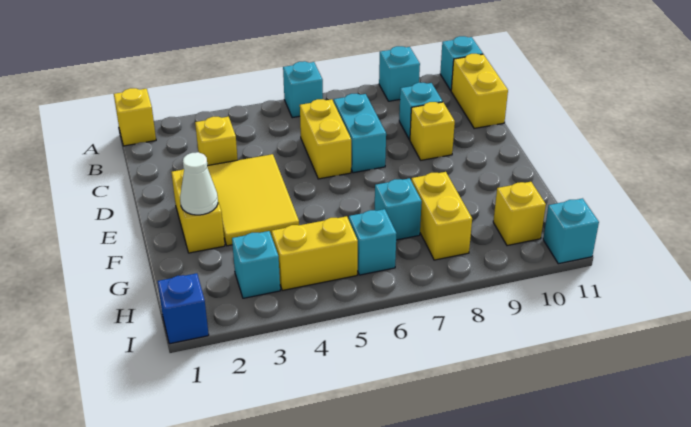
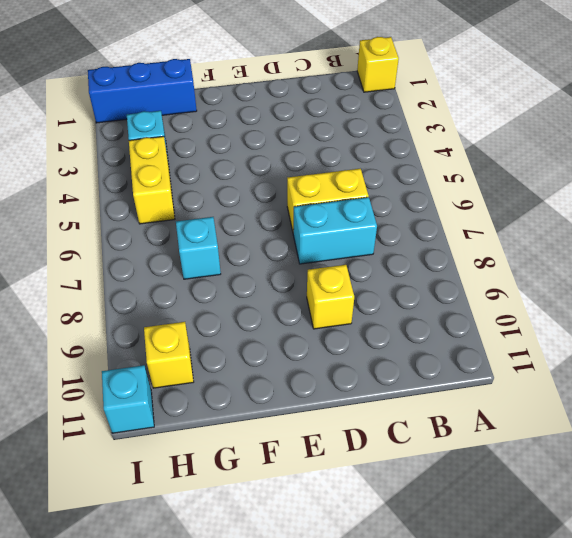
blue 1x3 brick [88,59,197,123] -> blue 1x1 brick [158,273,209,344]
none -> cyan 1x1 brick [283,61,323,118]
none -> cyan 1x1 brick [379,46,420,101]
none -> cyan 1x1 brick [440,36,483,90]

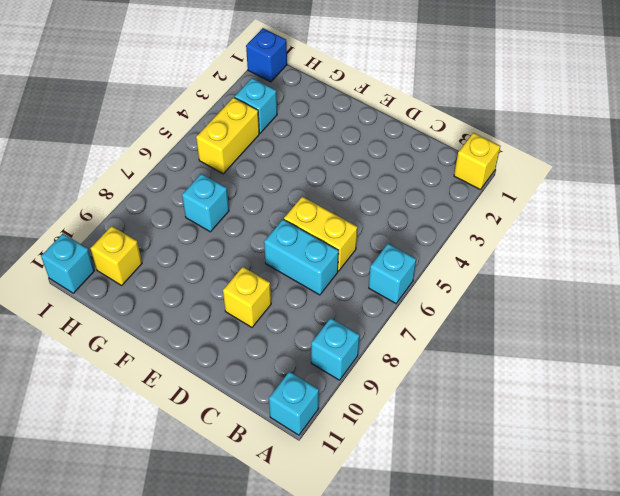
none -> yellow 1x2 brick [451,54,508,129]
none -> yellow 1x1 brick [195,117,238,166]
none -> cyan 1x1 brick [399,83,443,140]

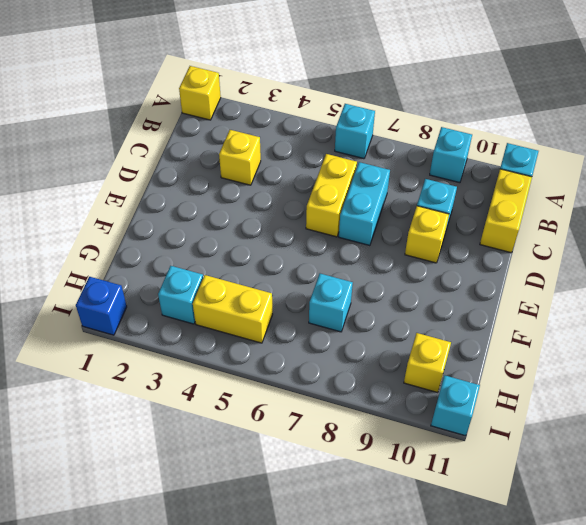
none -> yellow 2x3 tile [207,154,299,246]
none -> yellow 1x2 brick [172,167,225,253]
none -> yellow 1x2 brick [411,172,472,260]

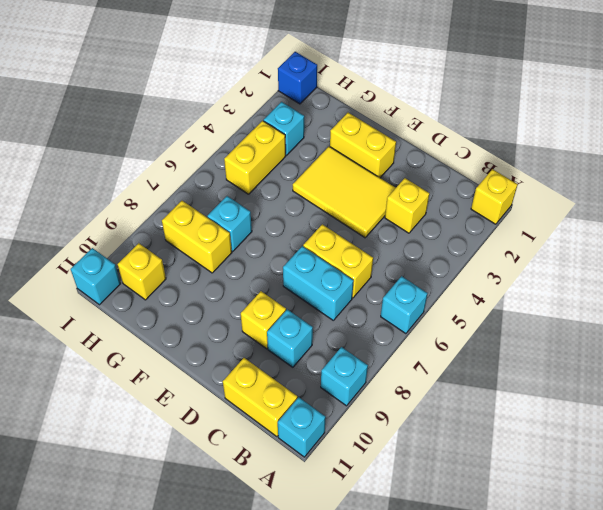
none -> cyan 1x1 brick [349,209,396,275]
none -> white 1x1 cone [180,152,218,215]

